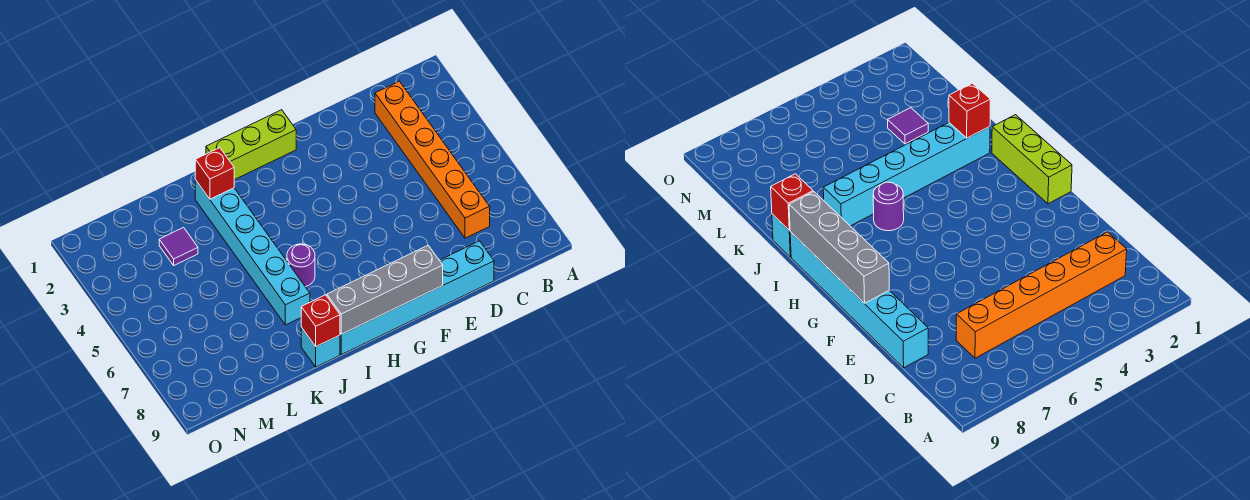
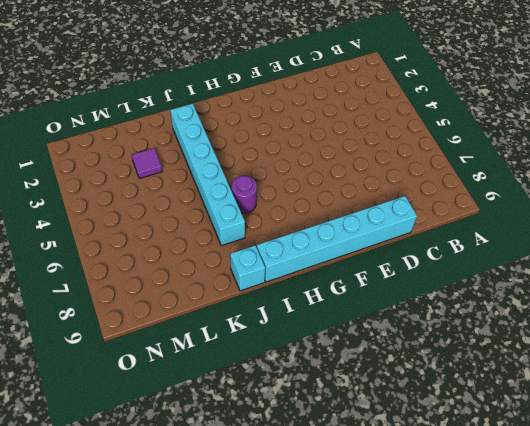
none -> orange 1x6 brick [375,81,490,238]
none -> lime 1x3 brick [206,110,296,180]

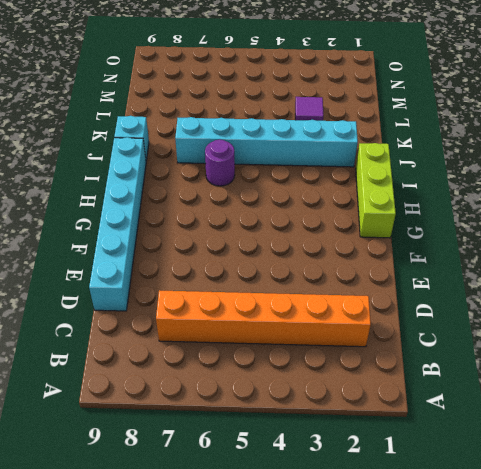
none -> grey 1x4 brick [327,245,443,334]
none -> red 1x1 brick [195,148,234,199]

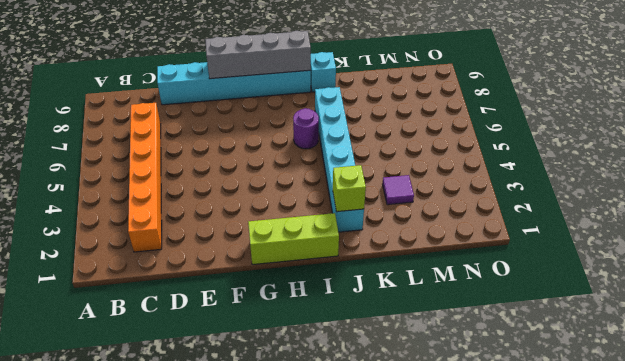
lime 1x1 brick [333,165,366,212] -> red 1x1 brick [195,148,234,199]
none -> red 1x1 brick [301,295,340,346]

